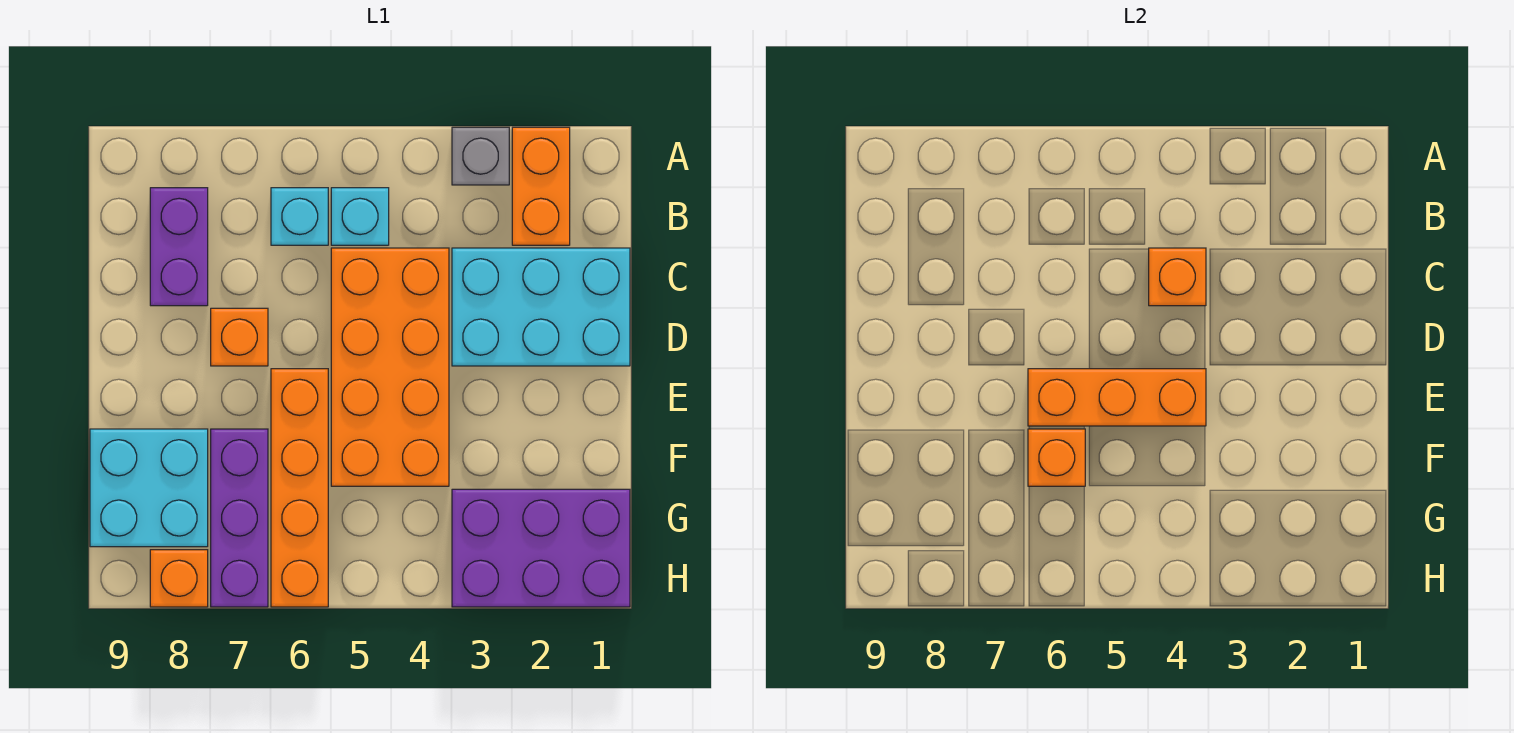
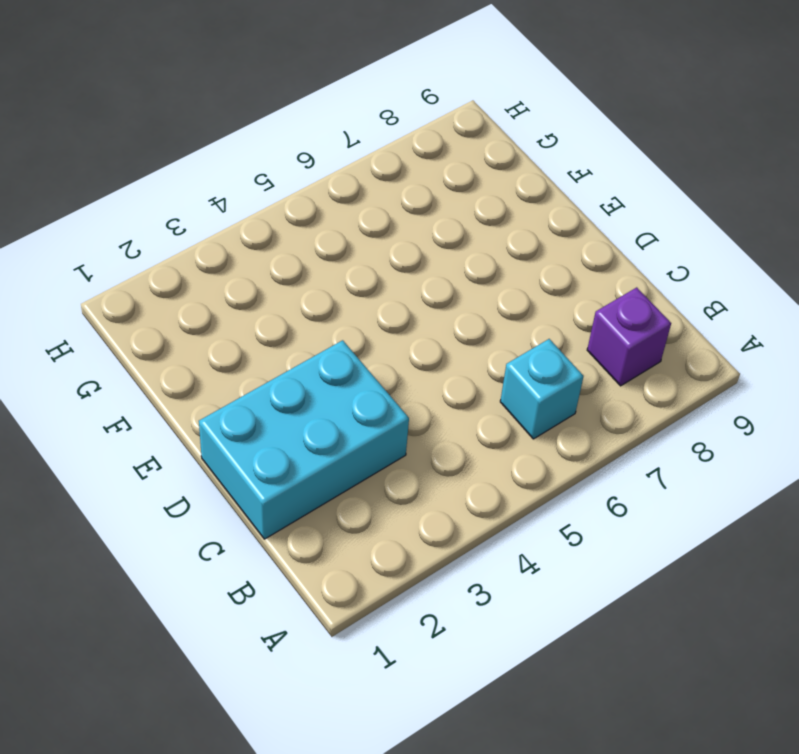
purple 1x1 brick [587,287,671,386] -> purple 1x2 brick [150,188,208,306]
none -> orange 1x2 brick [512,127,570,245]
none -> grey 1x1 brick [452,127,509,185]
none -> cyan 1x1 brick [331,188,389,245]

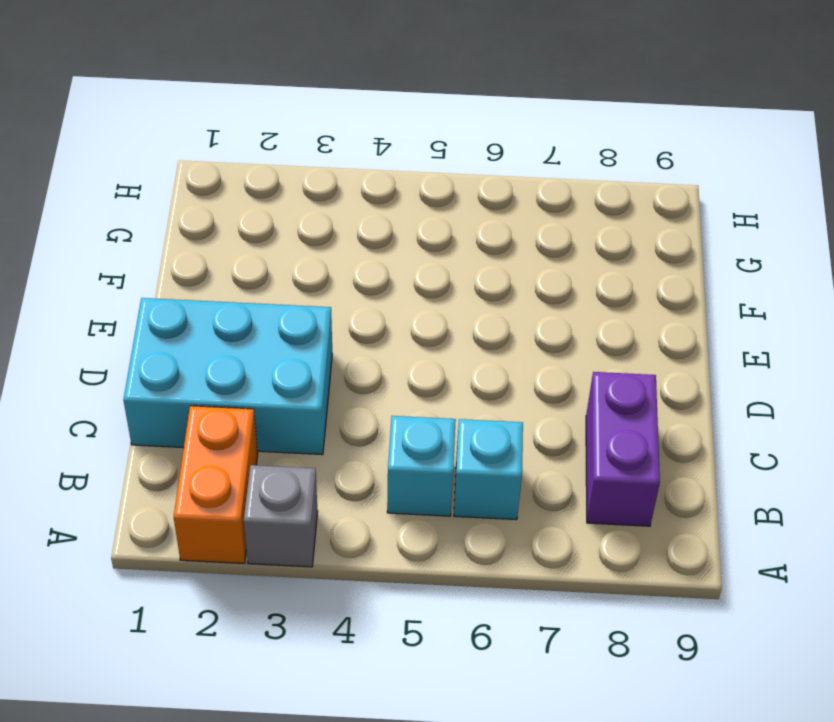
none -> orange 2x4 brick [331,248,449,486]
none -> orange 1x1 brick [211,308,268,366]
none -> orange 1x4 brick [271,369,328,607]

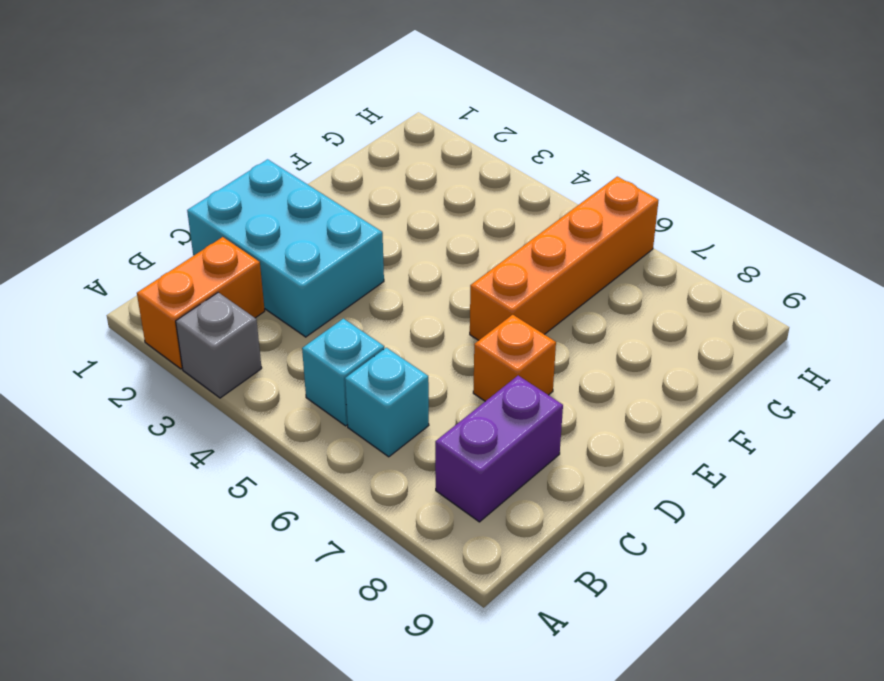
none -> orange 2x4 brick [331,248,449,486]
none -> purple 1x3 brick [211,429,268,607]
none -> cyan 2x2 brick [90,429,208,547]

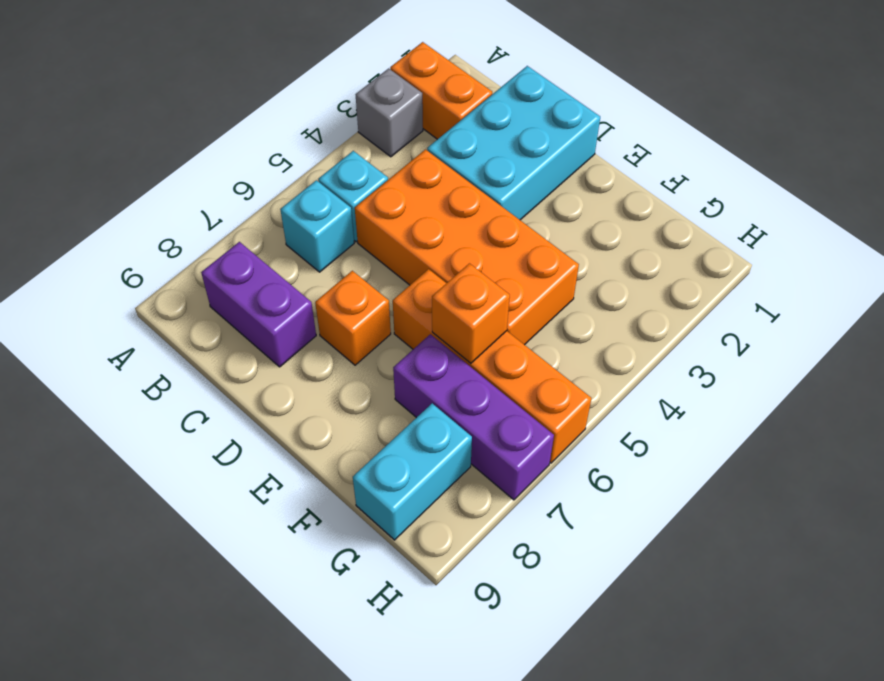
cyan 1x2 brick [353,403,472,540] -> cyan 2x2 brick [90,429,208,547]
none -> purple 2x3 brick [452,489,630,607]
none -> orange 1x1 brick [150,550,208,607]
none -> orange 1x1 brick [1149,248,1206,306]

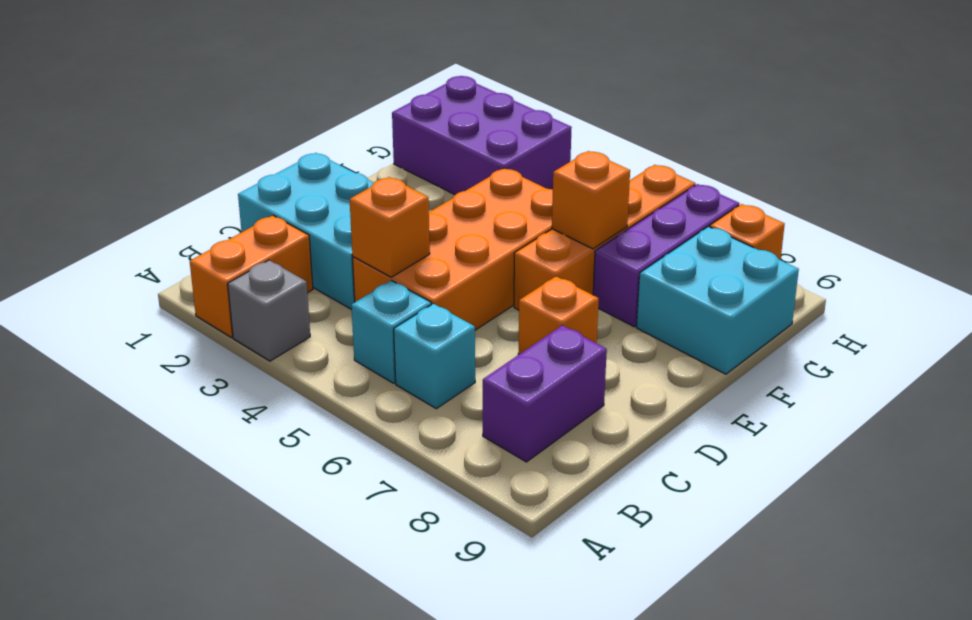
none -> orange 1x3 brick [1028,369,1206,426]

